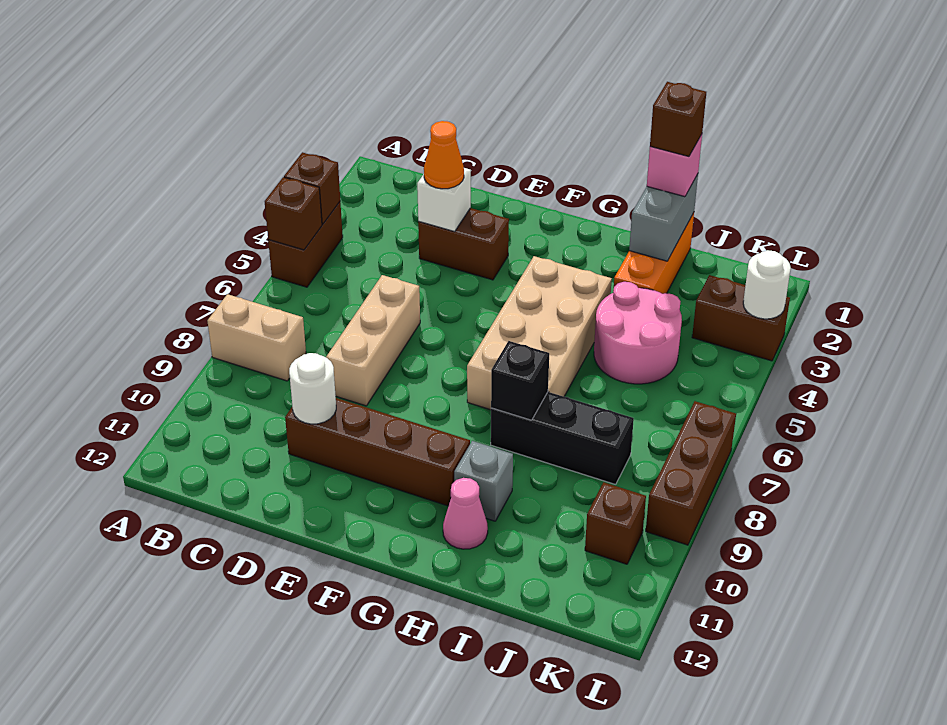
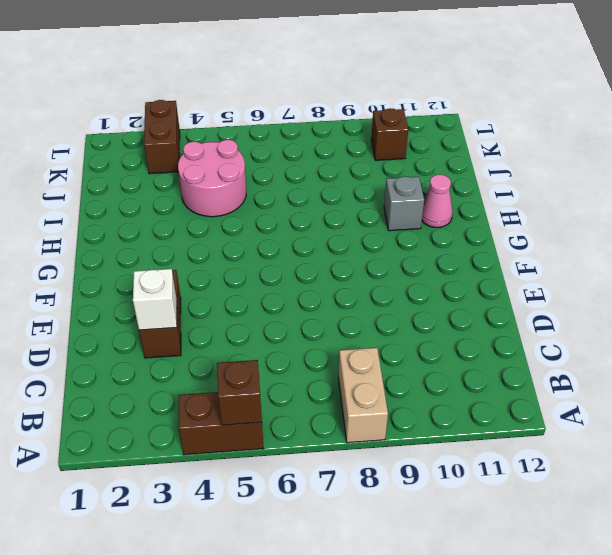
none -> tan 1x3 brick [326,275,420,406]
none -> brown 1x4 brick [285,398,470,506]
none -> tan 2x4 brick [467,256,612,410]

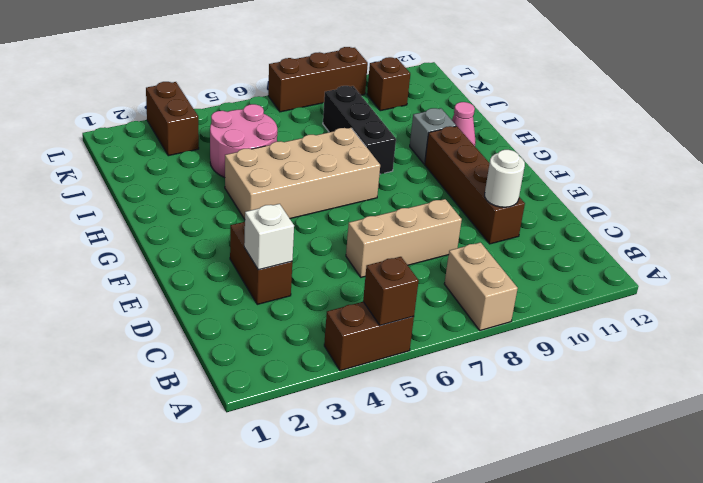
none -> orange 1x3 brick [613,213,694,294]
none -> brown 1x1 brick [284,152,340,224]
none -> black 1x1 brick [491,341,549,420]

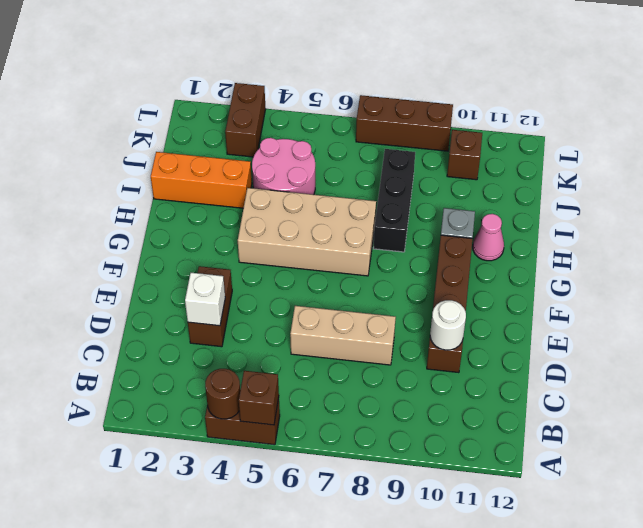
brown 1x1 round brick [205,369,240,419] -> brown 1x1 brick [284,152,340,224]
none -> tan 1x2 brick [208,294,306,381]
none -> black 1x1 brick [491,341,549,420]
none -> grey 1x2 brick [629,174,698,261]

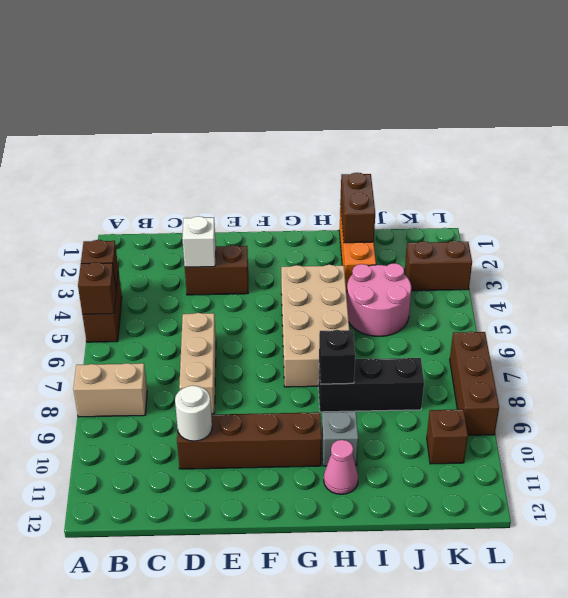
brown 1x2 brick [340,173,375,243] -> grey 1x2 brick [629,174,698,261]
none -> white 1x1 round brick [743,250,791,319]
none -> orange 1x1 cone [424,121,464,189]
none -> pink 1x1 brick [647,134,702,197]

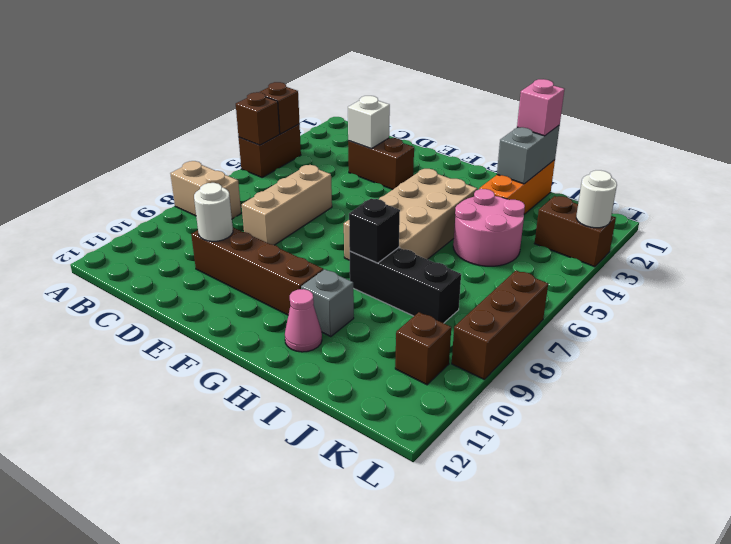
none -> orange 1x1 cone [424,121,464,189]
none -> brown 1x1 brick [650,82,706,156]

